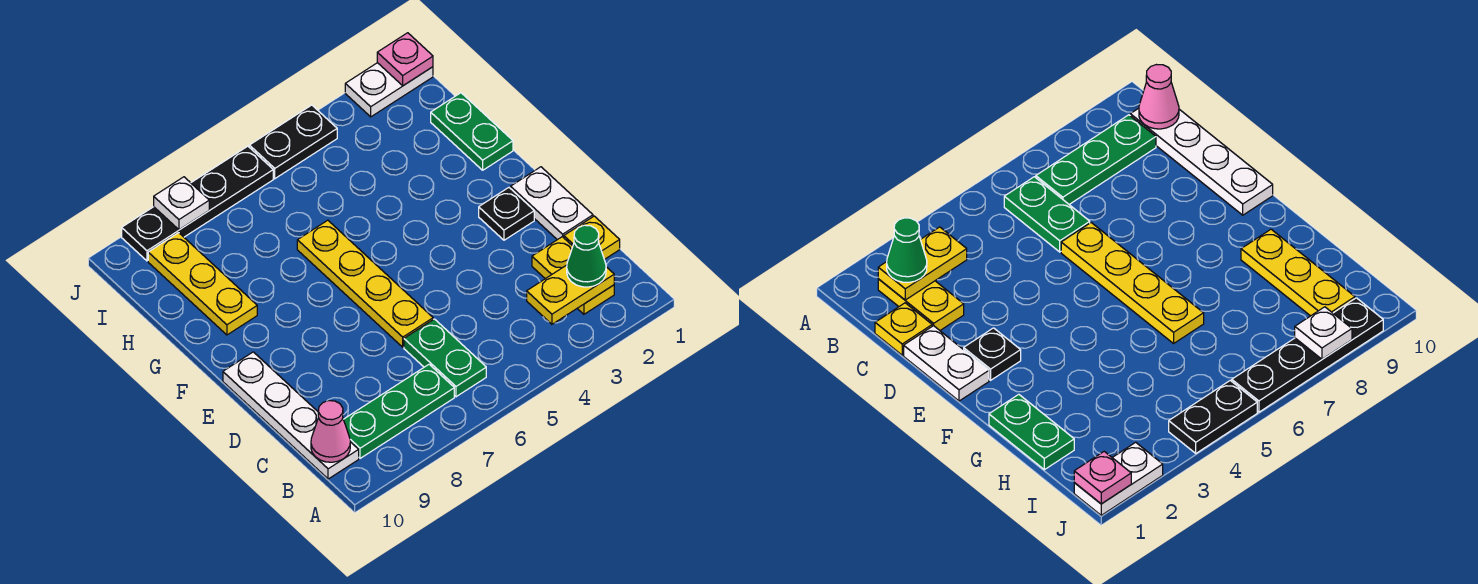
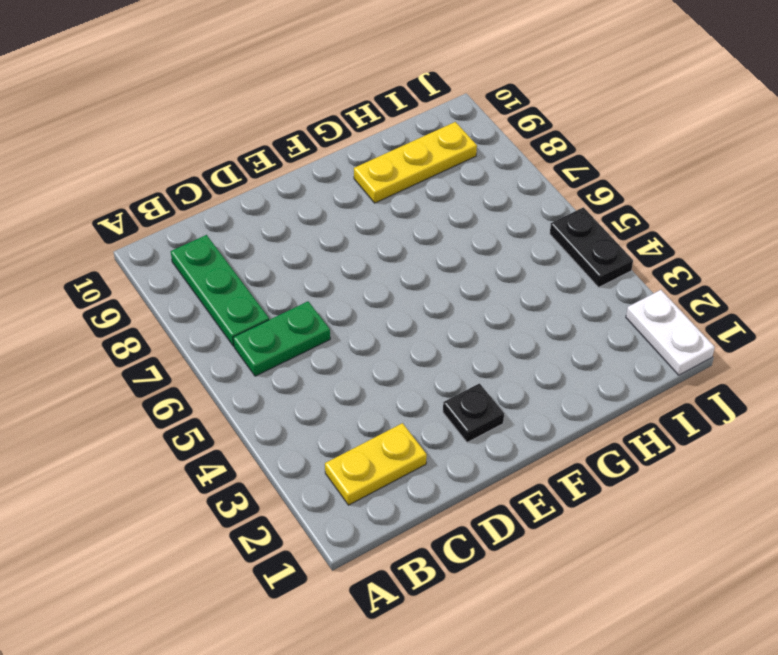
none -> white 1x4 plate [223,352,359,479]
none -> yellow 1x1 plate [564,216,620,260]
none -> white 1x2 plate [511,167,593,240]

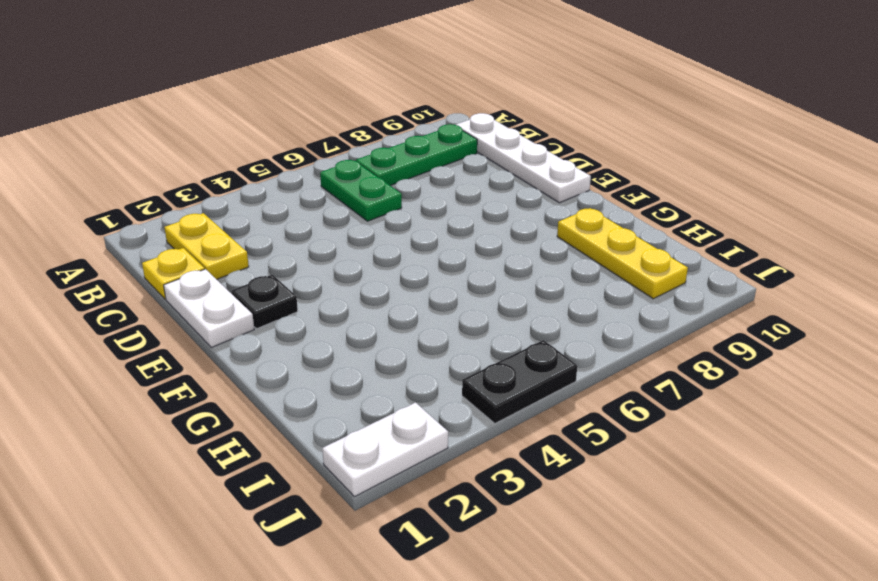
none -> yellow 1x4 plate [297,220,433,347]
none -> green 1x2 plate [431,93,513,170]
none -> black 1x4 plate [122,146,273,261]

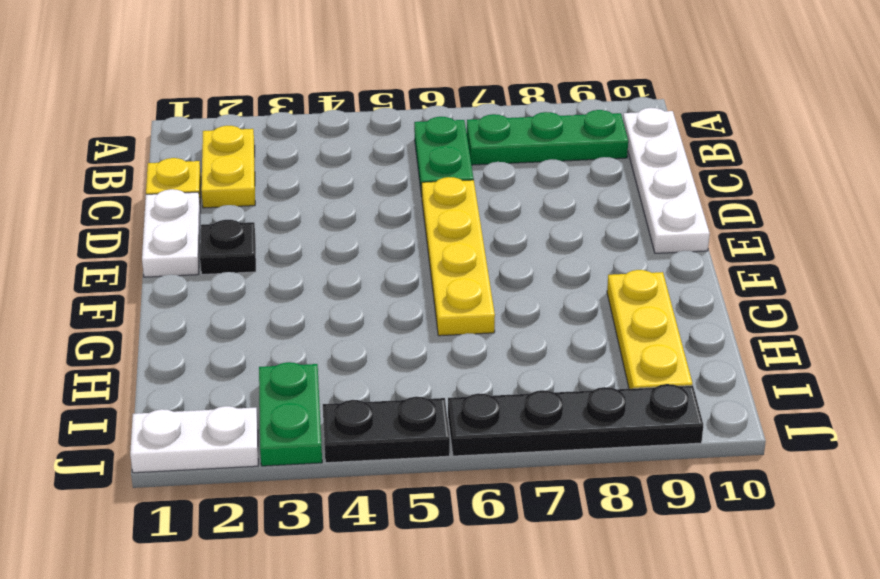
green 1x2 plate [259,362,322,466] -> green 1x2 plate moved to [431,93,513,170]
none -> yellow 1x2 plate [527,265,614,324]
none -> pink 1x1 cone [311,401,350,462]
none -> pink 1x1 plate [377,33,433,86]

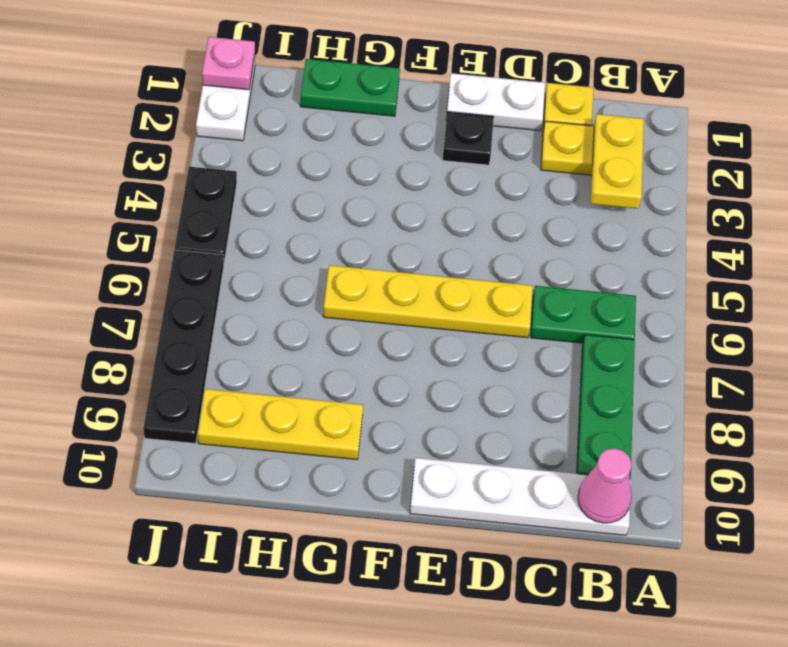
none -> white 1x1 plate [154,177,209,230]
none -> green 1x1 cone [567,225,606,287]

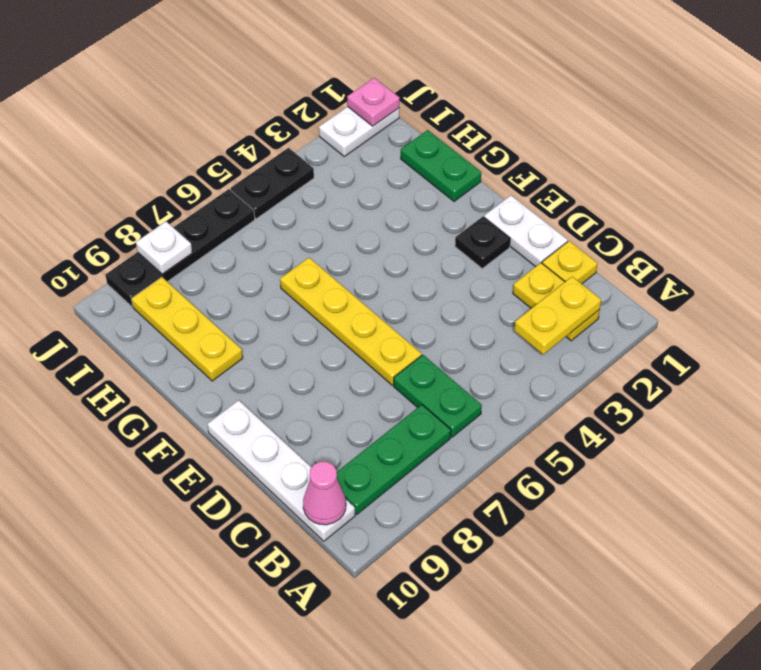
none -> green 1x1 cone [567,225,606,287]

